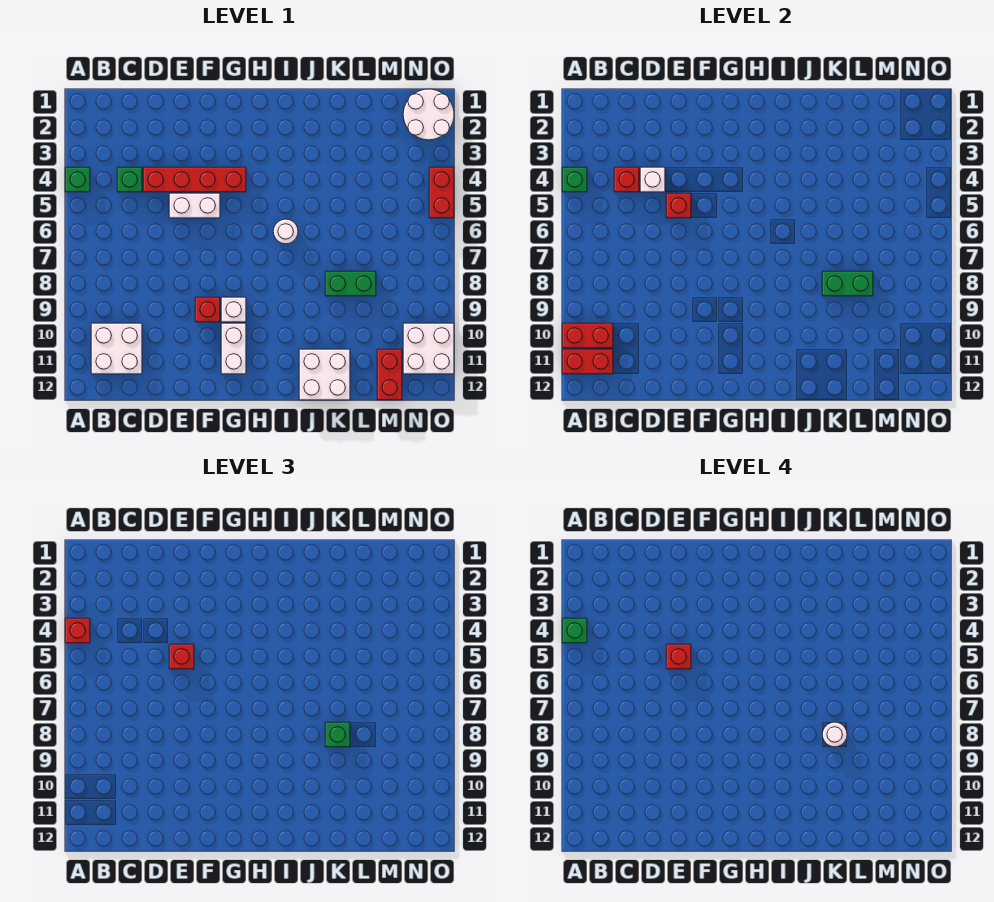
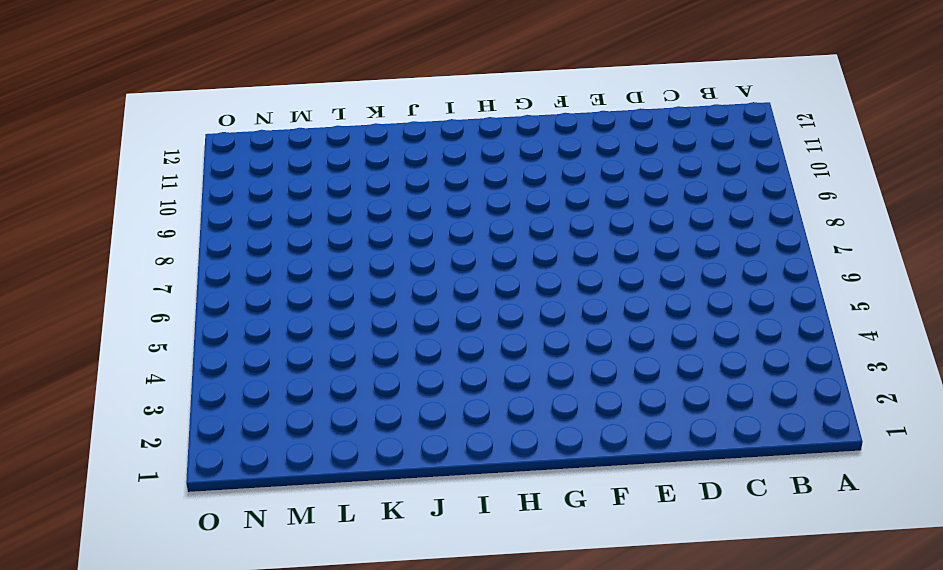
none -> green 1x1 brick [65,167,90,192]
none -> white 2x2 brick [91,323,142,374]
none -> green 1x1 brick [117,167,142,192]

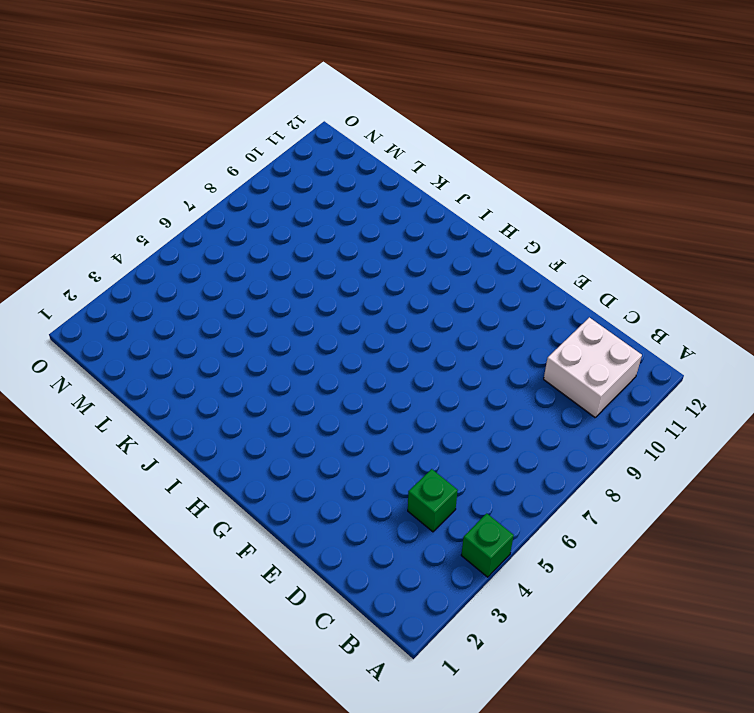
none -> red 1x4 brick [143,167,246,192]
none -> white 1x2 brick [169,193,220,218]
none -> red 1x1 brick [195,297,220,322]

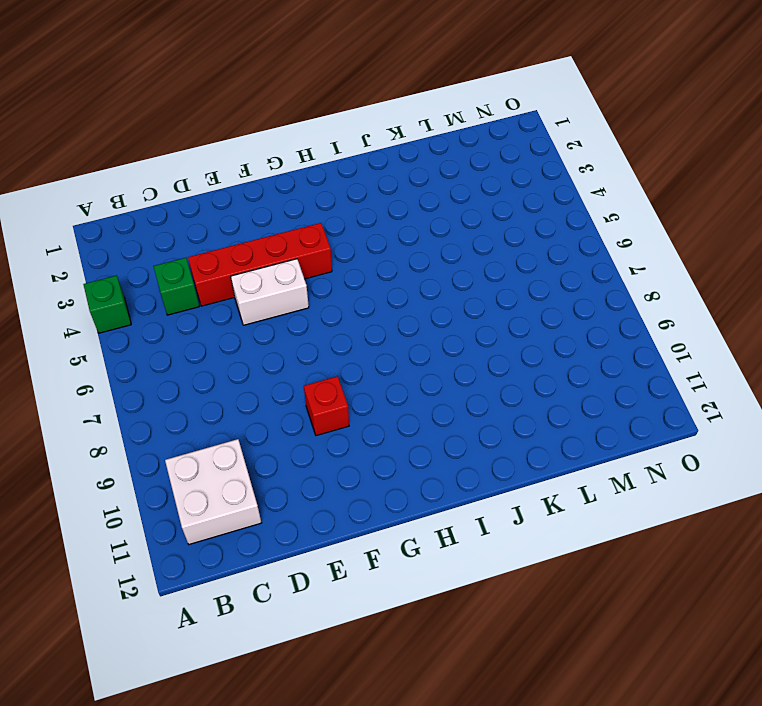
none -> white 1x1 brick [221,297,246,322]
none -> white 1x2 brick [221,323,246,374]
none -> white 1x1 round brick [273,219,298,244]

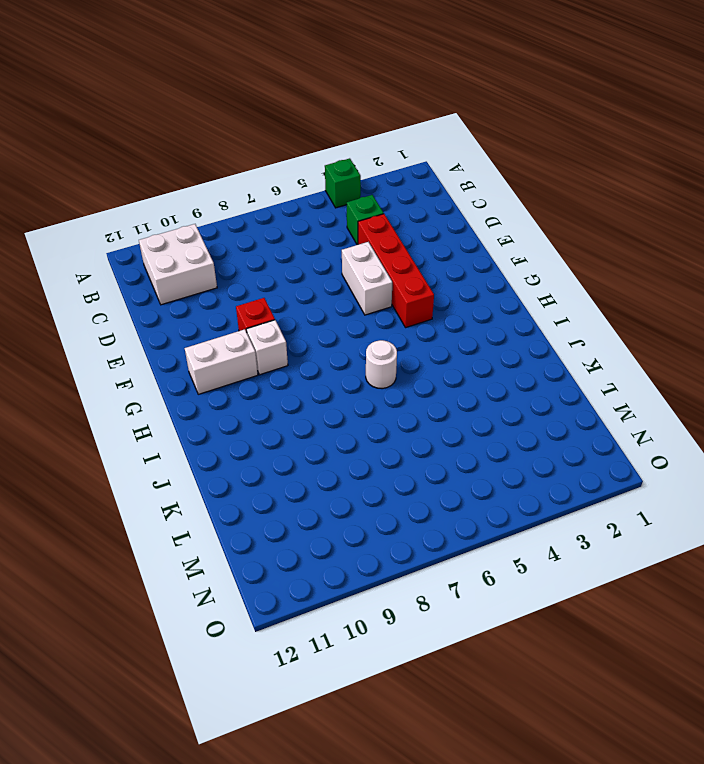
none -> white 2x2 brick [299,349,350,400]
none -> green 1x2 brick [325,271,376,296]
none -> red 1x2 brick [377,349,402,400]

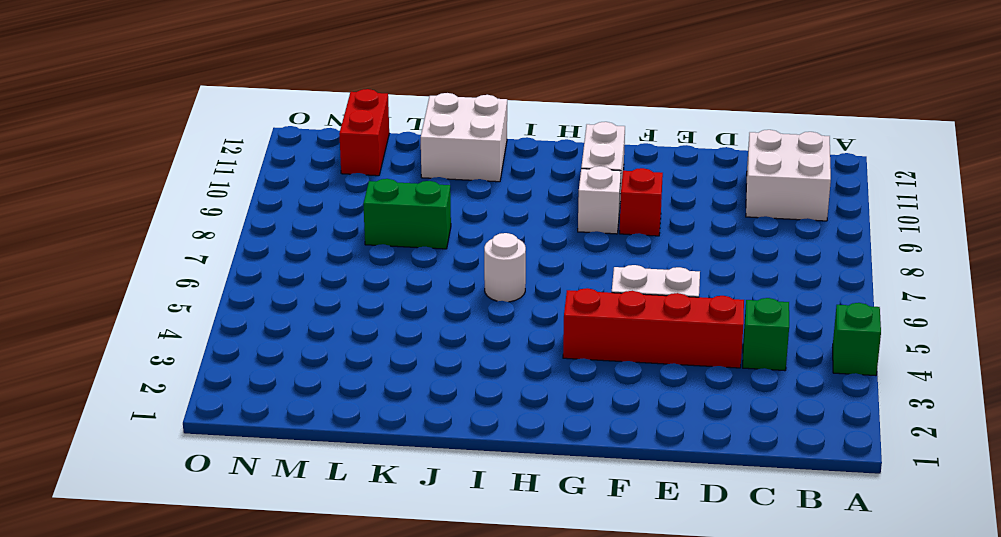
none -> white 2x2 round brick [403,89,454,140]
none -> white 2x2 brick [403,323,454,374]
none -> red 1x2 brick [429,167,454,218]

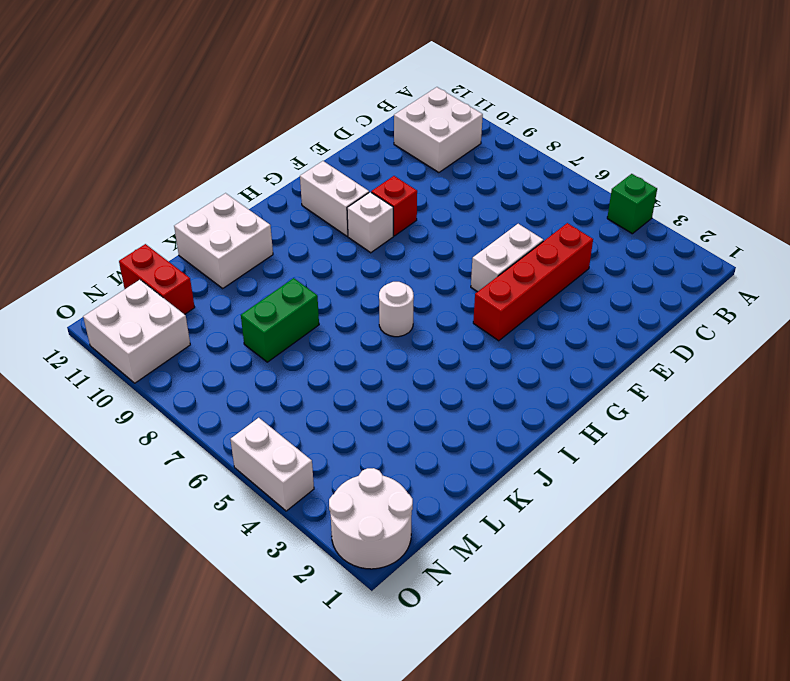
white 1x2 brick [230,418,314,511] -> red 1x2 brick [429,167,454,218]
none -> green 1x1 brick [117,167,142,192]
none -> green 1x1 brick [562,167,587,192]
none -> red 1x2 brick [562,323,613,348]

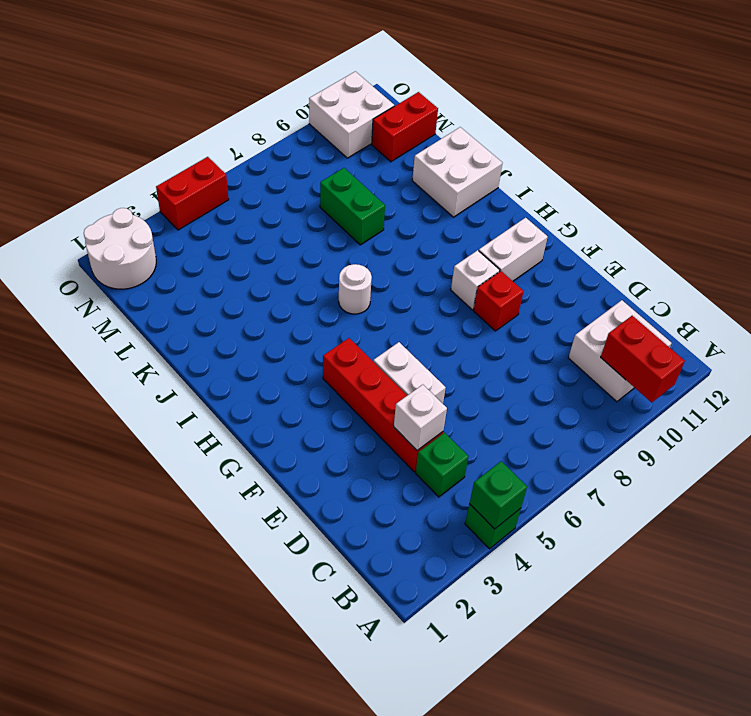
none -> red 1x2 brick [562,349,613,374]
none -> red 1x1 brick [614,167,639,192]
none -> red 1x1 brick [666,193,691,218]

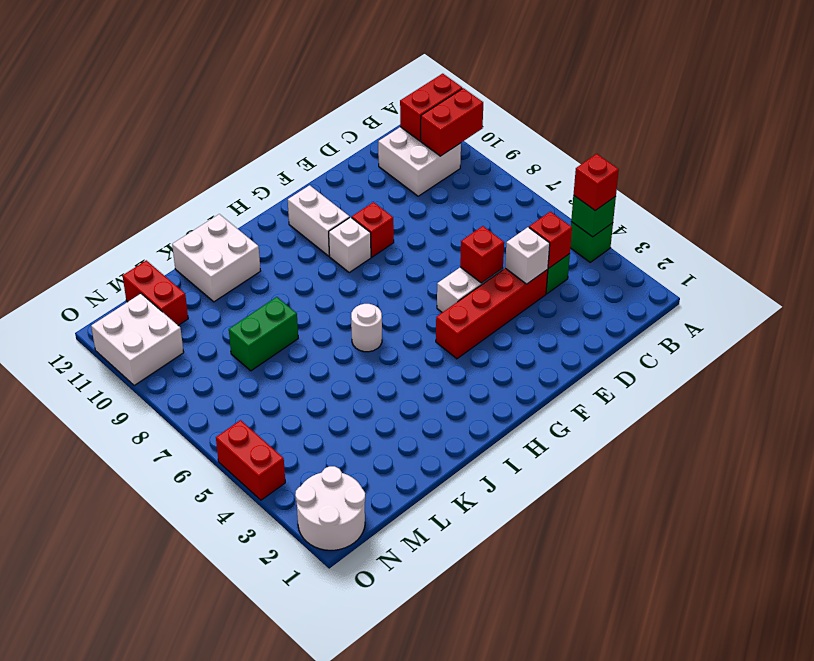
none -> green 1x2 brick [822,271,873,296]
none -> red 1x1 brick [169,644,194,669]
none -> green 1x1 brick [325,722,350,747]

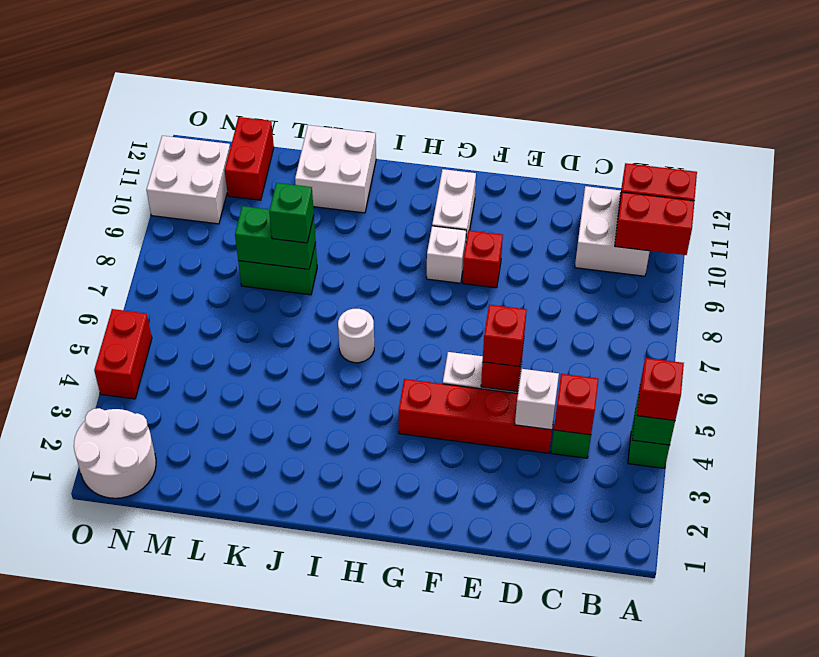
none -> green 1x1 brick [562,618,587,643]
none -> red 1x1 brick [666,644,691,669]
none -> white 1x1 round brick [822,722,847,747]

